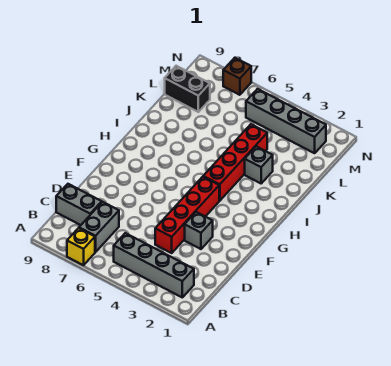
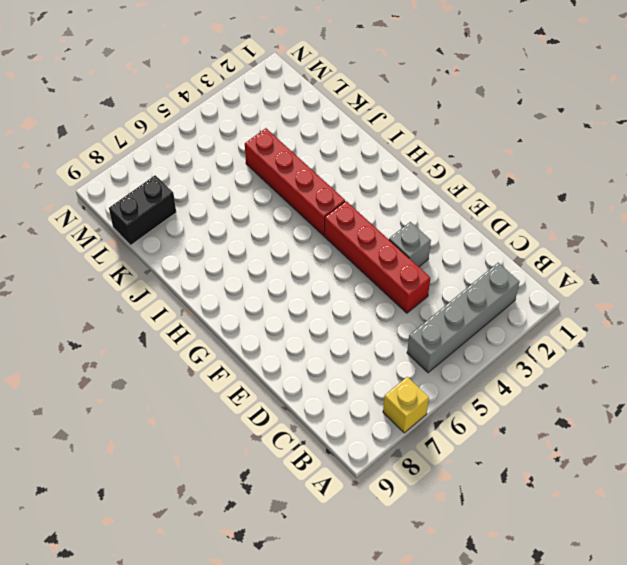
none -> grey 1x2 brick [79,202,119,252]
none -> grey 1x2 brick [56,184,102,225]

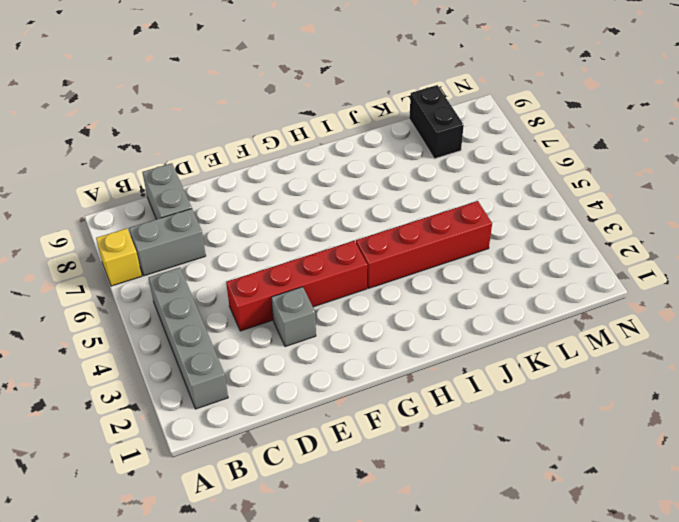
none -> grey 1x1 brick [245,146,273,183]
none -> grey 1x4 brick [246,89,326,153]

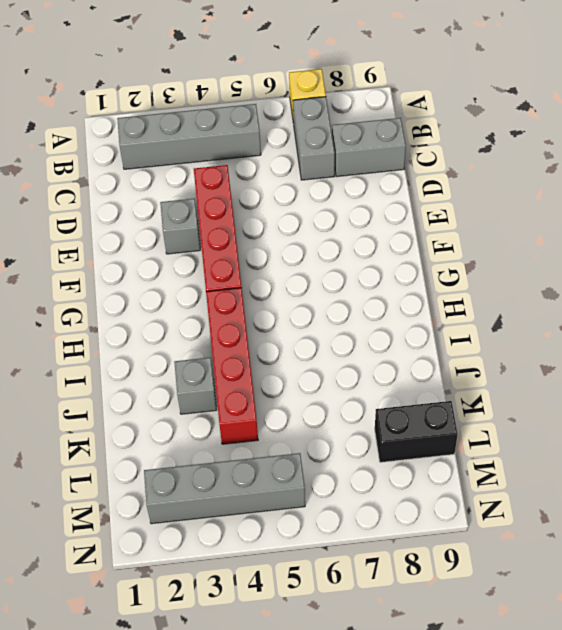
none -> brown 1x1 brick [223,58,251,95]

